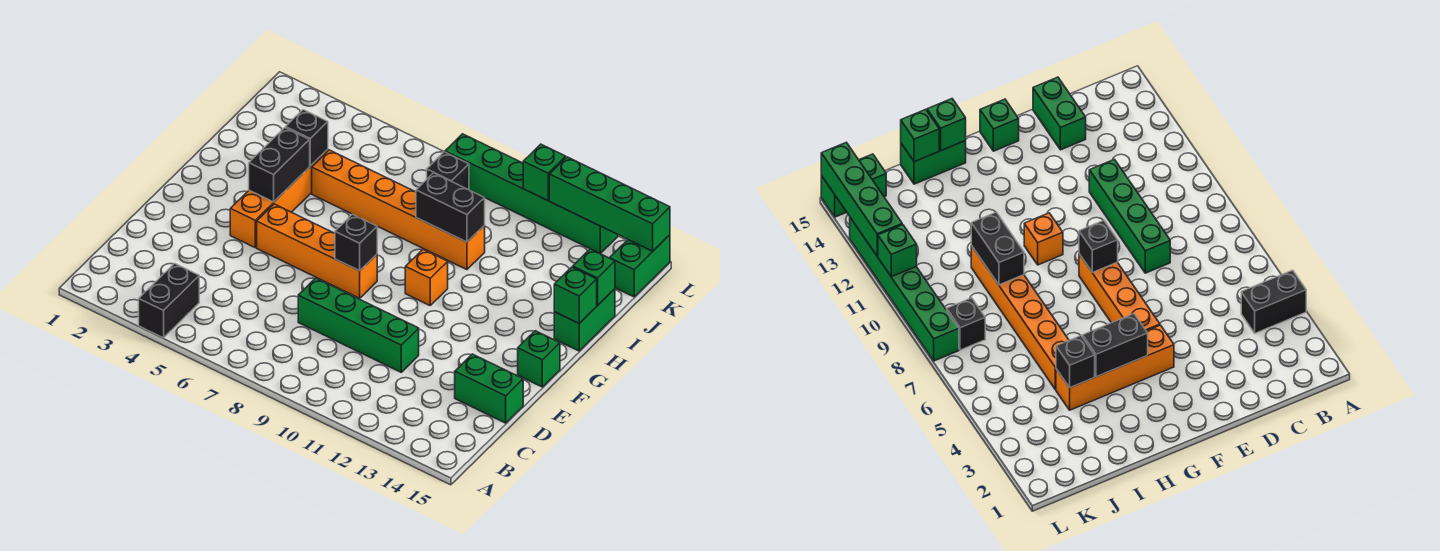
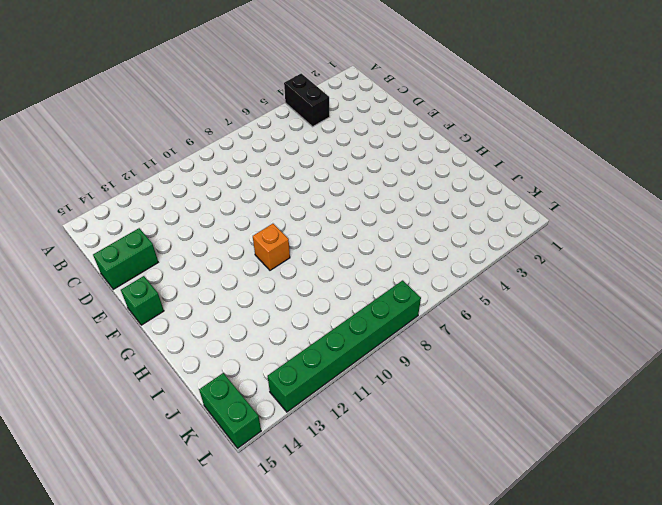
none -> green 1x4 brick [298,278,419,372]
none -> orange 1x4 brick [230,149,328,247]
none -> orange 1x4 brick [257,204,377,298]

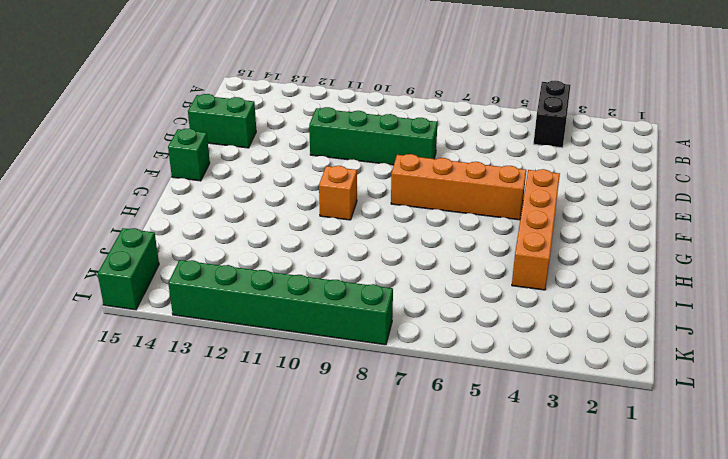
none -> green 1x2 brick [554,289,615,351]
none -> orange 1x6 brick [312,150,485,270]
none -> black 1x1 brick [427,152,469,190]

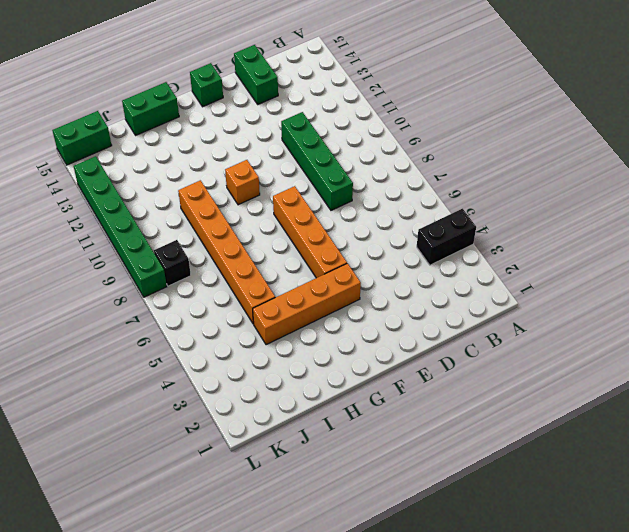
none -> black 1x1 brick [335,214,377,271]
none -> black 1x2 brick [249,128,310,202]
none -> green 1x1 brick [554,267,597,323]

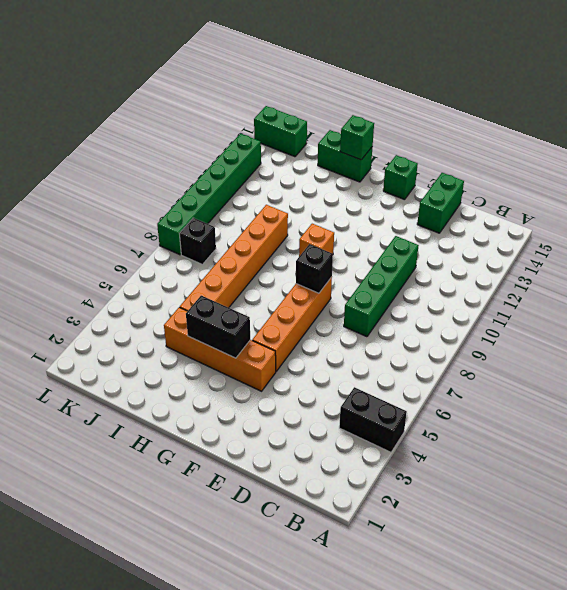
none -> black 1x1 brick [286,110,328,166]
none -> black 1x2 brick [416,173,485,242]
none -> green 1x1 brick [573,249,615,305]

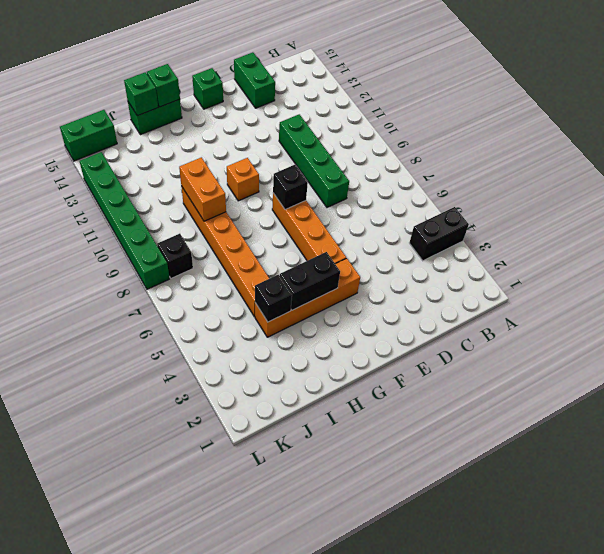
orange 1x2 brick [179,157,226,221] -> black 1x2 brick [416,173,485,242]
none -> green 1x1 brick [523,144,566,201]
none -> green 1x4 brick [549,157,670,251]

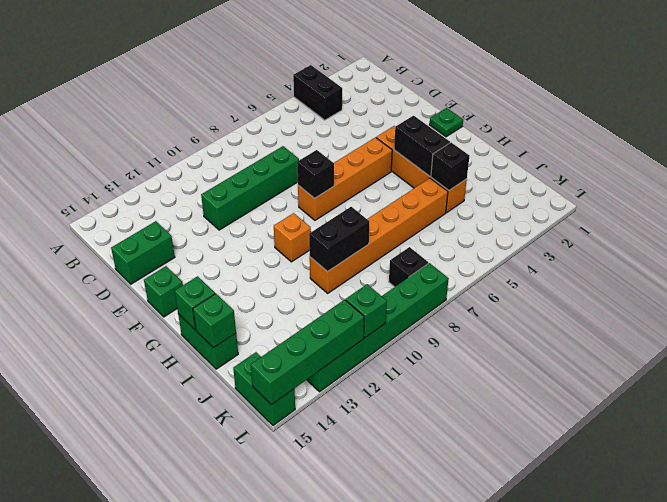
green 1x1 plate [430,108,463,137] -> none

